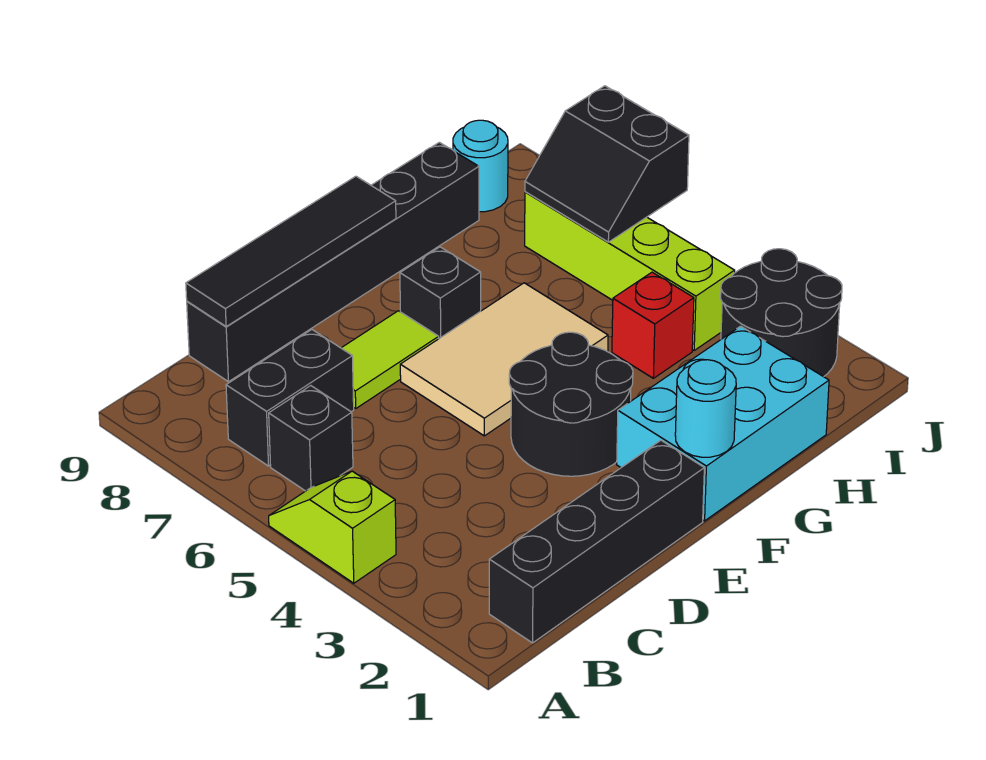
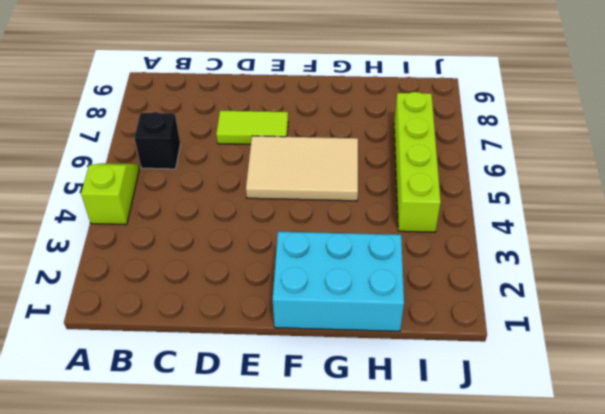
none -> black 1x4 brick [489,440,704,643]
none -> black 1x2 brick [226,330,354,466]
none -> black 1x6 brick [187,142,479,382]

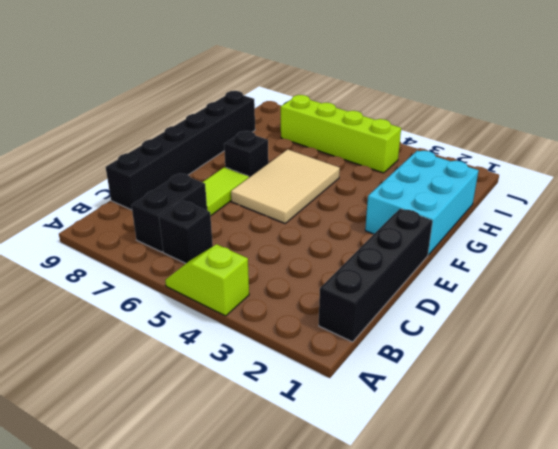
none -> black 2x2 round brick [509,332,633,476]
none -> red 1x1 brick [612,272,694,378]
none -> black 2x2 round brick [721,249,842,377]

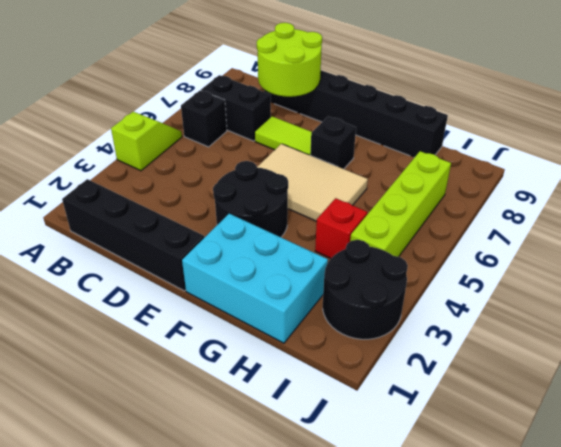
lime 2x2 round brick [257,23,322,97] -> black 1x4 tile [186,176,396,326]
none -> cyan 1x1 round brick [453,120,508,212]
none -> cyan 1x1 round brick [675,360,736,457]
none -> black 2x2 slope [525,86,689,242]

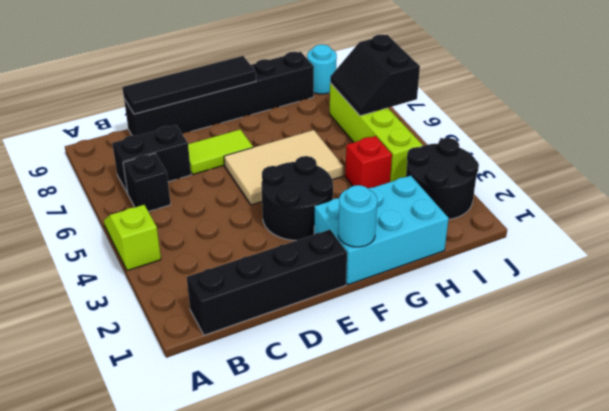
none -> black 1x1 brick [400,247,481,338]

